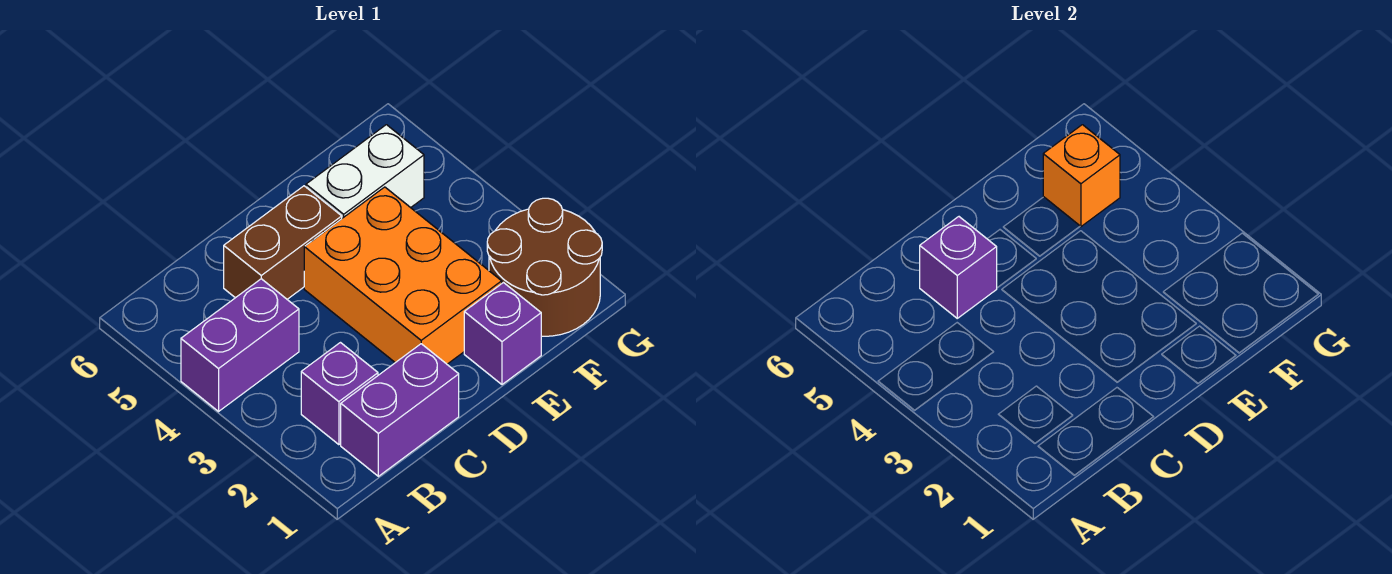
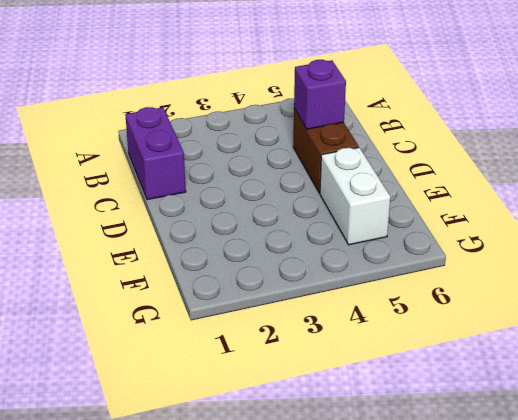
none -> purple 1x2 brick [181,279,299,411]
none -> purple 1x1 brick [301,343,378,445]

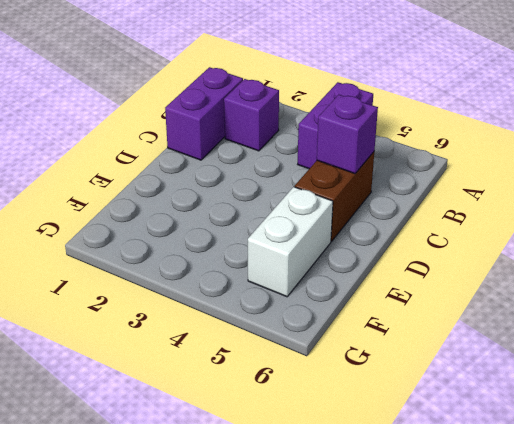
none -> orange 2x3 brick [304,187,502,364]
none -> purple 1x1 brick [464,283,541,384]

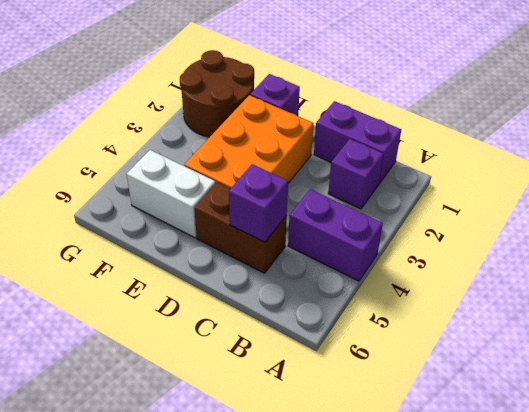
none -> orange 1x1 brick [1043,125,1120,227]

